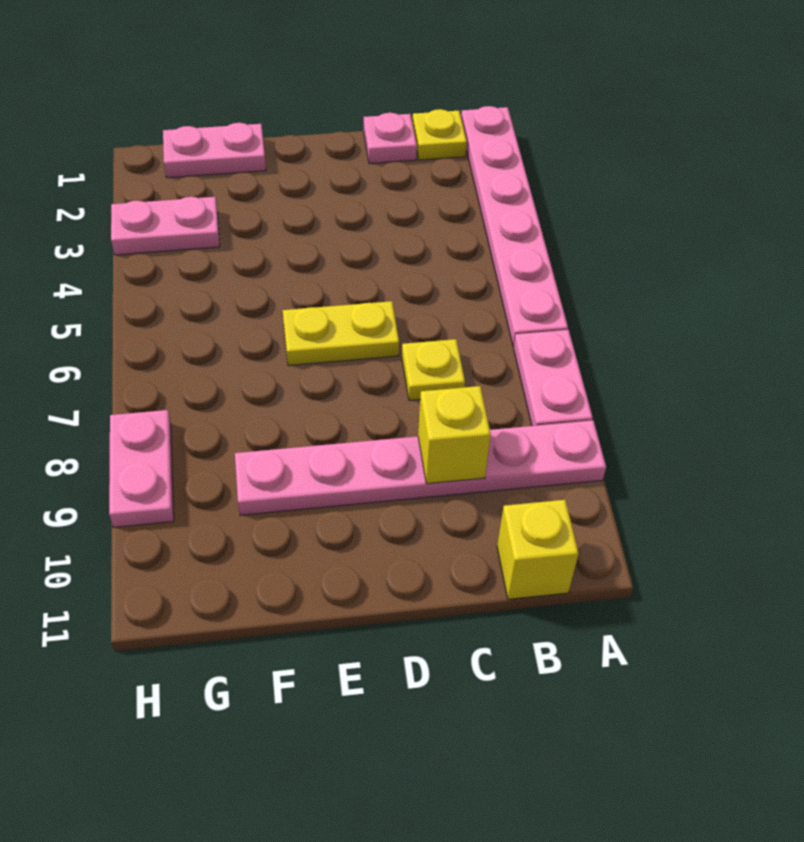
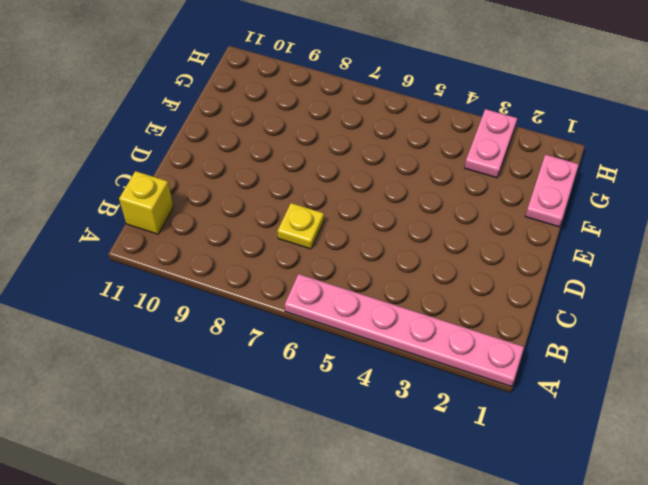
none -> pink 1x2 plate [514,330,593,426]
none -> pink 1x6 plate [235,420,606,515]
none -> yellow 1x1 plate [412,109,467,160]

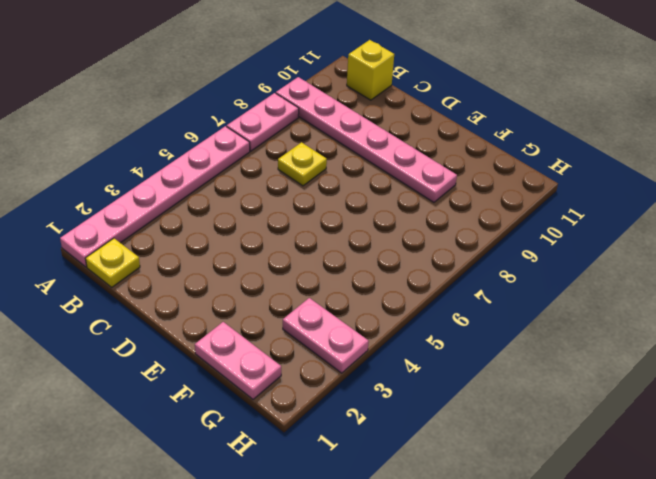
none -> pink 1x1 plate [364,113,417,164]
none -> yellow 1x2 plate [283,301,399,365]
none -> pink 1x2 plate [109,410,174,527]

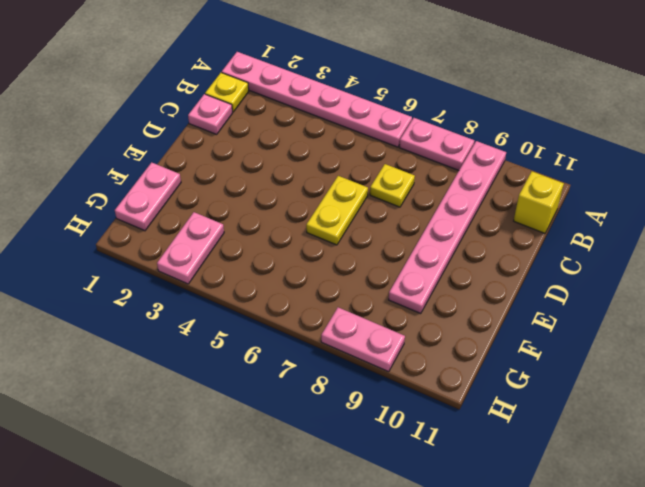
none -> yellow 1x1 brick [418,386,491,484]

